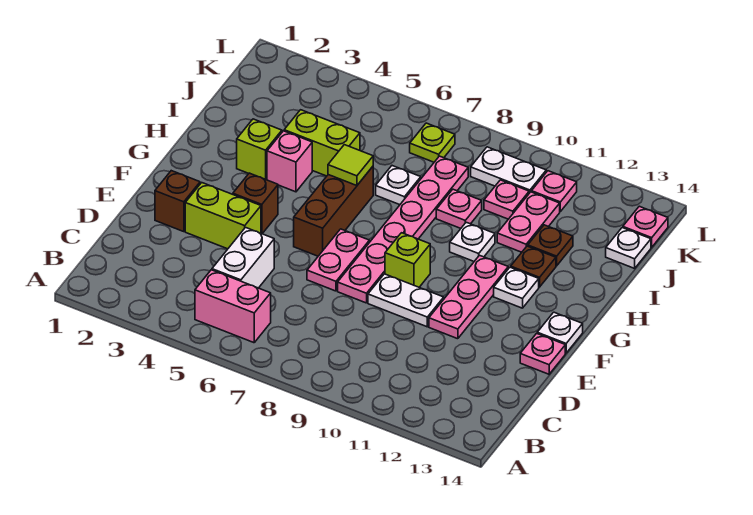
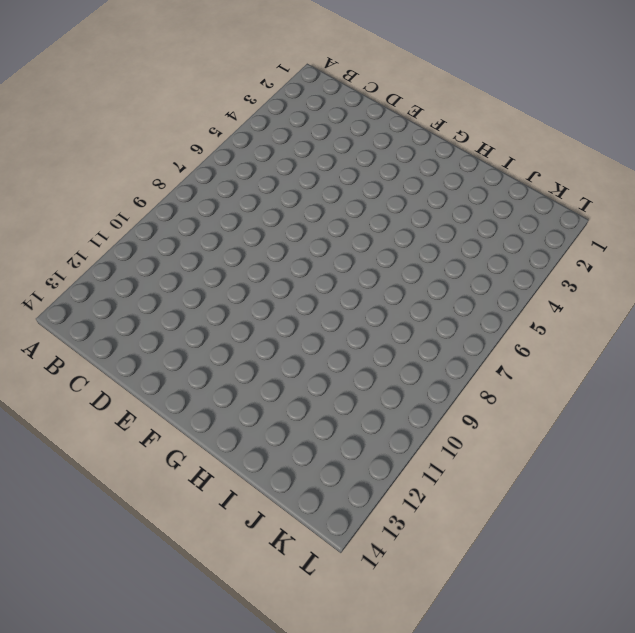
none -> pink 1x2 brick [195,270,271,343]
none -> white 1x2 brick [212,228,274,288]
none -> brown 1x1 brick [155,171,200,232]
none -> lime 1x2 brick [185,183,261,249]

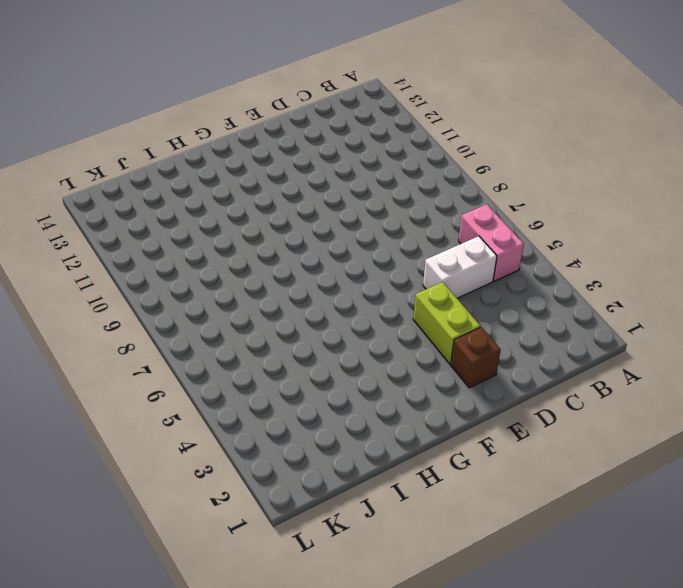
none -> pink 1x2 plate [307,229,369,291]
none -> pink 1x6 plate [338,156,468,303]
none -> white 1x2 plate [368,274,444,327]
none -> pink 1x3 plate [429,255,508,339]

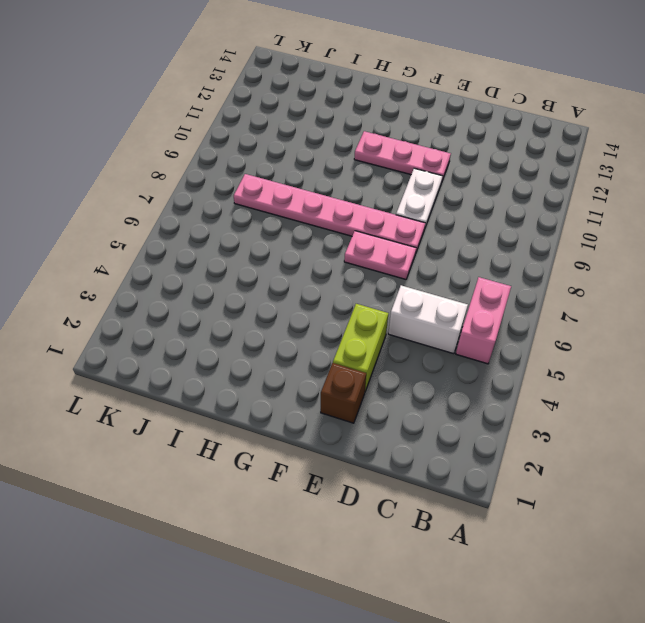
none -> pink 1x1 plate [520,333,565,374]
none -> brown 1x1 brick [233,173,278,234]
none -> brown 1x3 brick [294,167,373,256]
none -> lime 1x1 brick [385,233,430,287]

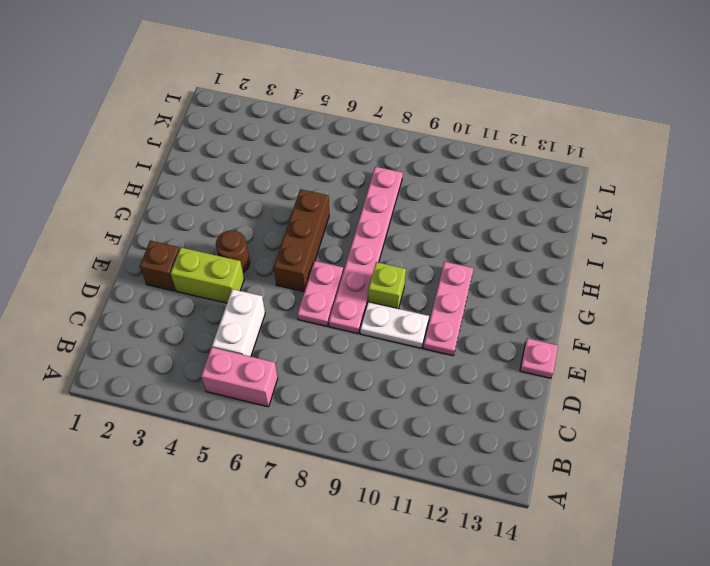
brown 1x1 round brick [216,230,250,272] -> brown 1x1 brick [233,173,278,234]
none -> white 1x1 plate [537,312,583,353]
none -> white 1x1 plate [494,267,539,308]
none -> lime 1x1 brick [237,119,282,179]
none -> pink 1x1 brick [267,131,312,192]

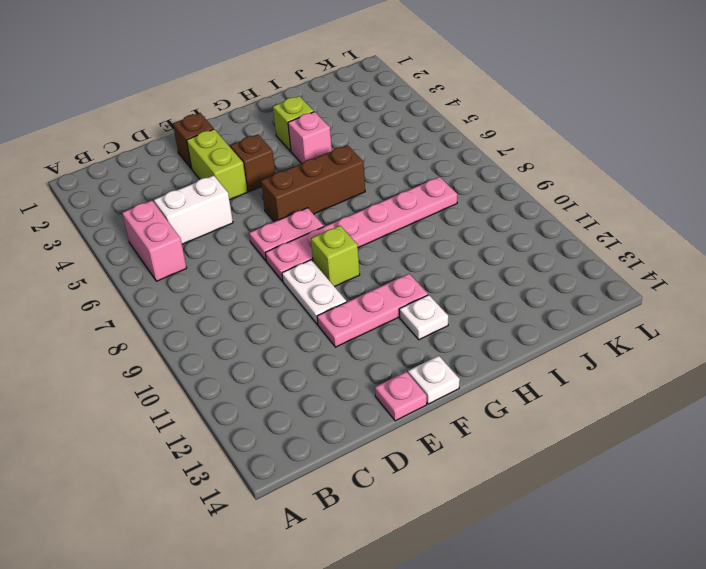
none -> white 1x1 plate [450,222,495,261]
none -> brown 1x1 plate [511,246,556,287]
none -> lime 1x2 brick [284,110,360,176]
none -> white 1x1 plate [376,166,421,205]

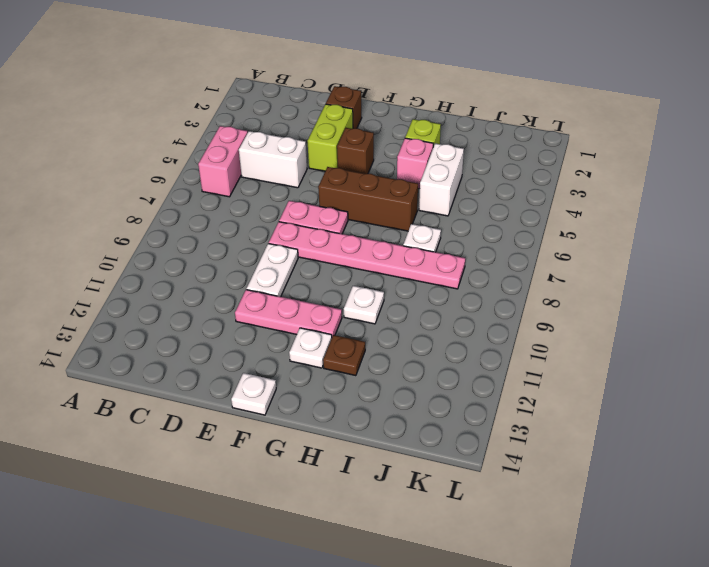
white 1x2 brick [419,144,464,216] -> lime 1x2 brick [284,110,360,176]
none -> pink 1x1 plate [520,333,565,374]
none -> lime 1x1 brick [385,233,430,287]
none -> pink 1x1 plate [436,189,482,228]
none -> pink 1x2 plate [497,192,560,252]

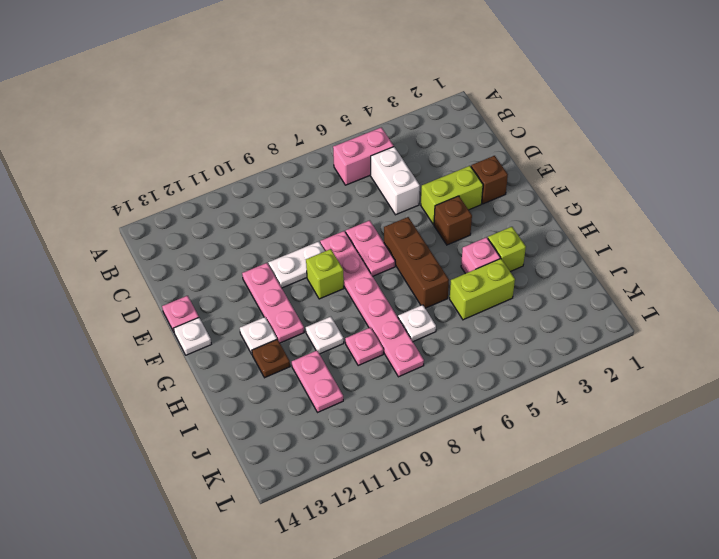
none -> brown 1x1 plate [528,225,573,266]
none -> pink 1x1 plate [484,180,529,219]
none -> white 1x1 plate [606,228,651,268]
none -> lime 1x1 plate [410,123,455,162]

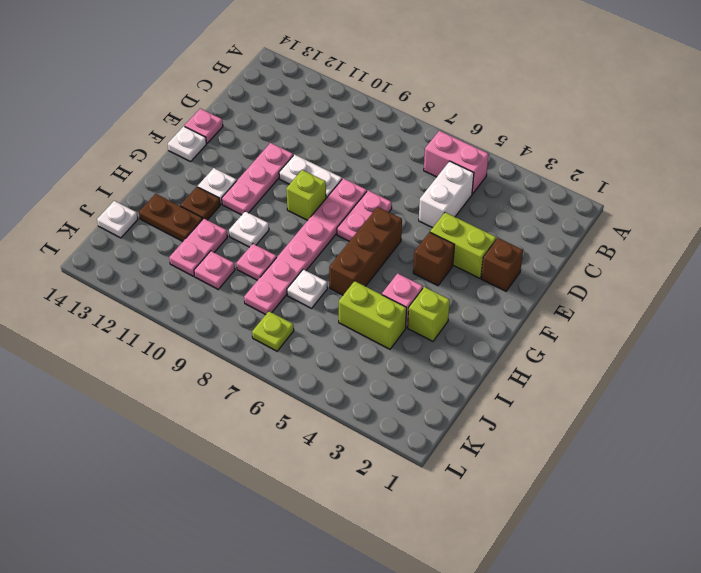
brown 1x2 plate [139,194,203,241] -> brown 1x1 plate [528,225,573,266]
none -> white 1x2 plate [471,147,546,193]
none -> pink 1x1 plate [532,171,577,211]
none -> pink 1x1 plate [623,206,668,247]
none -> lime 1x1 tile [328,145,373,186]

